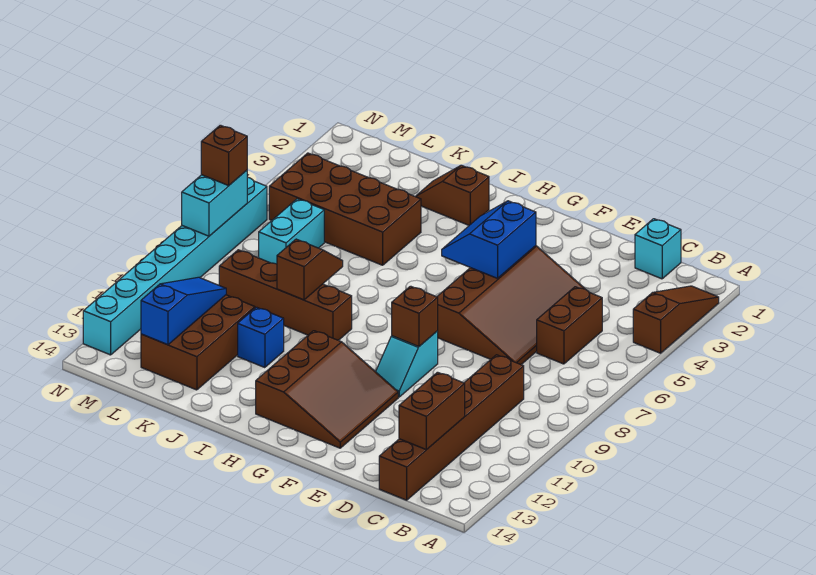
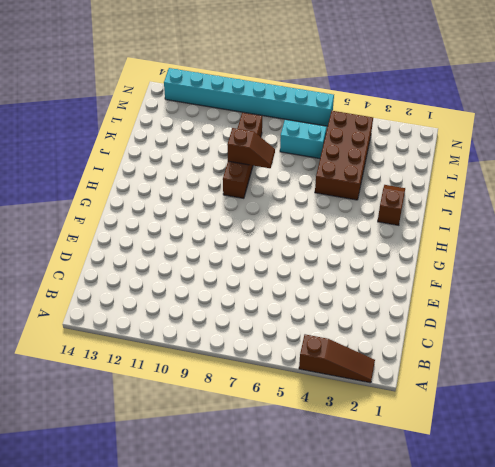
none -> cyan 1x1 brick [635,219,681,279]
none -> brown 1x2 brick [537,287,602,364]
none -> brown 1x6 brick [379,355,524,500]

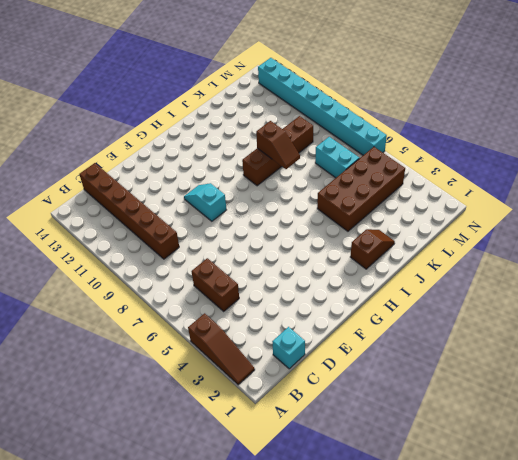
none -> brown 3x4 slope [437,246,585,365]
none -> brown 3x3 slope [256,331,398,448]
none -> blue 1x1 brick [238,307,284,368]

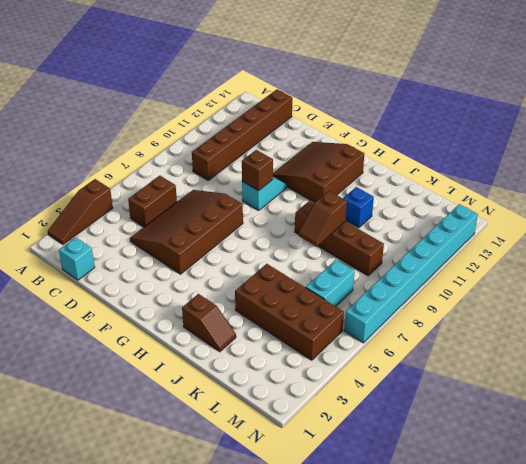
none -> brown 2x3 brick [141,295,255,390]
none -> brown 1x2 brick [399,372,465,450]
none -> blue 2x2 slope [442,201,536,278]

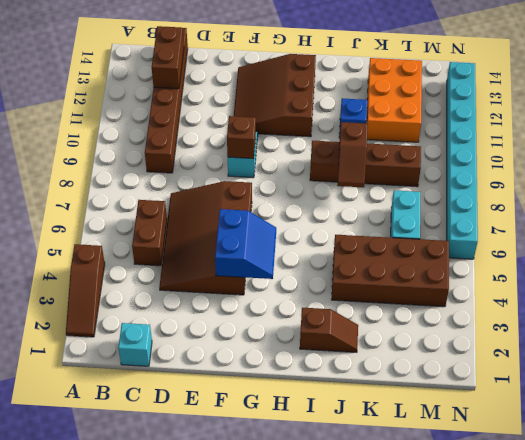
orange 2x3 brick [367,58,422,142] -> brown 2x3 brick [141,295,255,390]
none -> blue 1x3 slope [141,277,226,345]
none -> cyan 1x2 brick [182,170,247,236]
none -> brown 1x1 brick [201,125,247,186]

